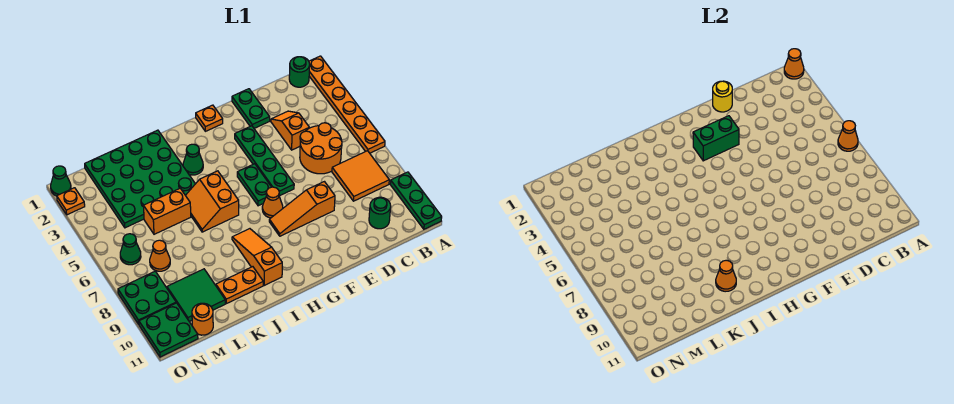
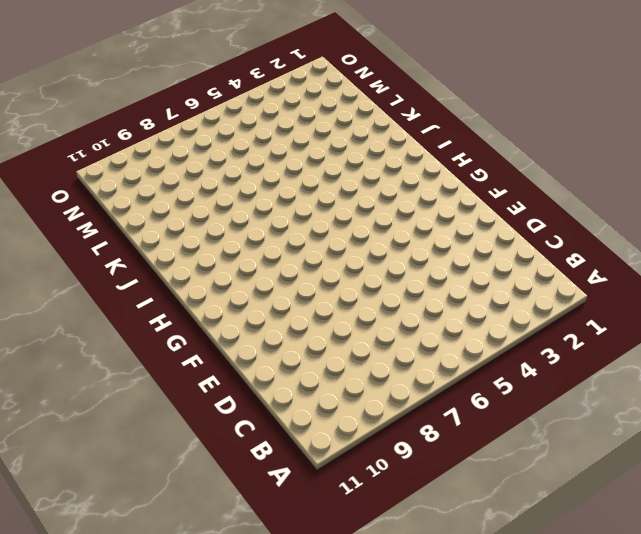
none -> orange 1x6 plate [309,56,385,153]
none -> green 1x3 plate [390,172,442,229]
none -> green 1x1 round brick [289,57,310,87]
none -> orange 2x2 tile [332,151,389,201]

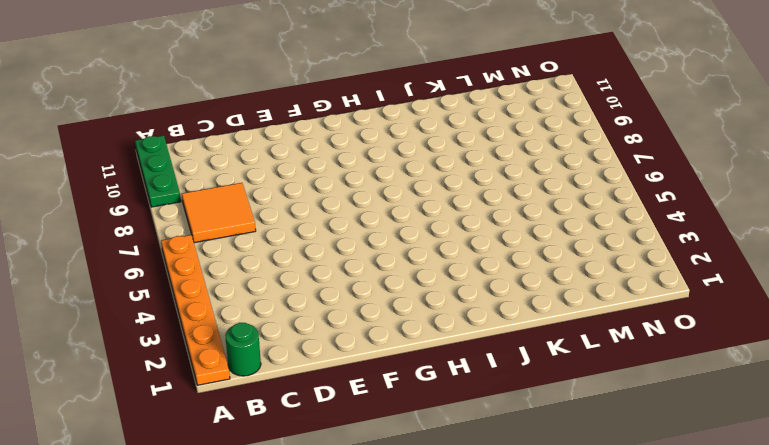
none -> orange 2x2 round brick [300,123,342,174]
none -> green 1x1 round brick [369,197,391,229]
none -> orange 1x2 slope [271,111,309,150]
none -> green 1x2 plate [232,89,270,128]

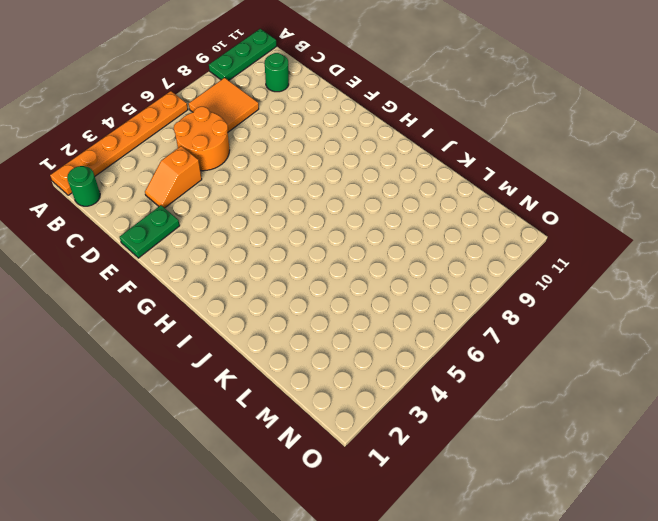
none -> orange 1x3 slope [269,182,335,236]
none -> green 1x4 plate [235,126,294,196]
none -> orange 1x1 plate [196,105,223,131]
none -> green 1x2 plate [237,164,271,206]

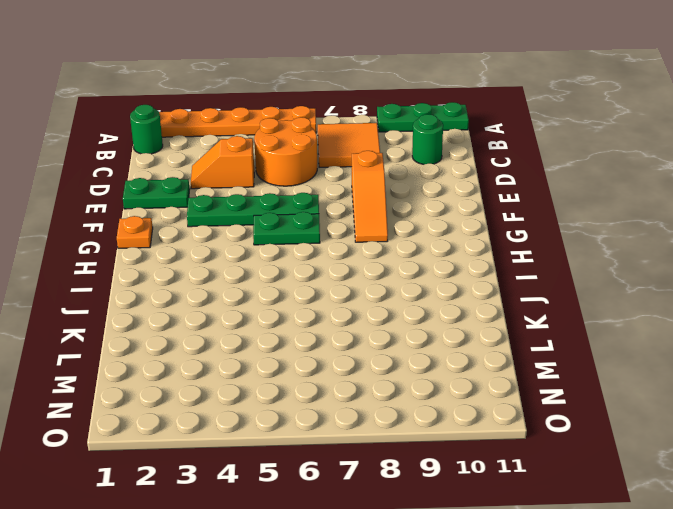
none -> orange 1x1 cone [262,187,283,218]
none -> green 1x1 cone [183,144,203,175]
none -> orange 2x2 slope [185,171,239,232]
none -> orange 1x3 slope [232,229,282,285]

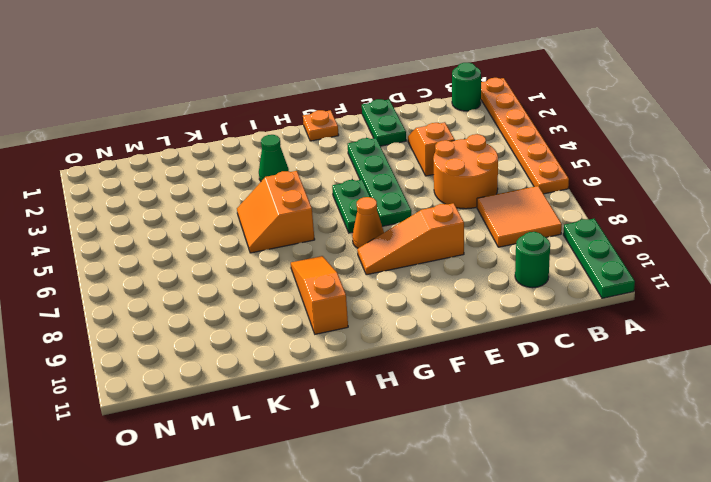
none -> green 4x4 plate [85,130,195,228]
none -> orange 1x2 plate [216,267,263,304]
none -> orange 1x2 brick [144,188,191,234]
none -> green 2x2 tile [167,269,225,322]

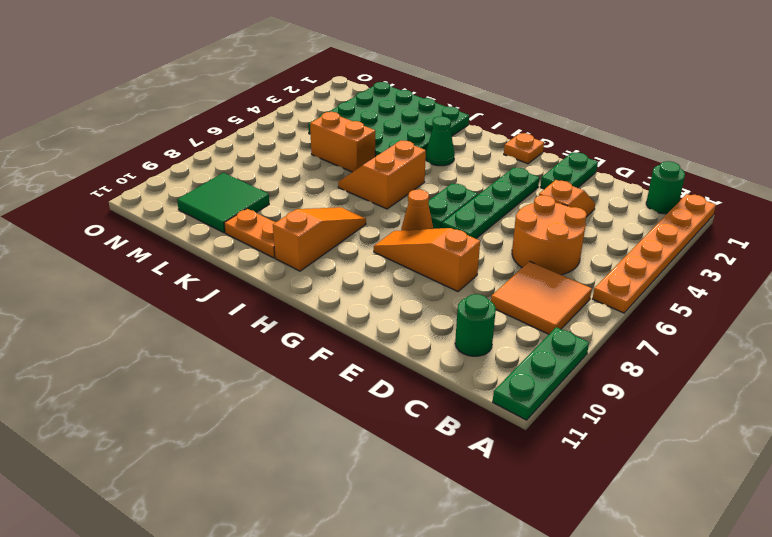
none -> orange 1x1 cone [150,240,170,271]
none -> orange 1x1 round brick [192,303,213,335]
none -> green 1x1 cone [120,234,141,265]
none -> green 2x2 plate [118,271,176,324]

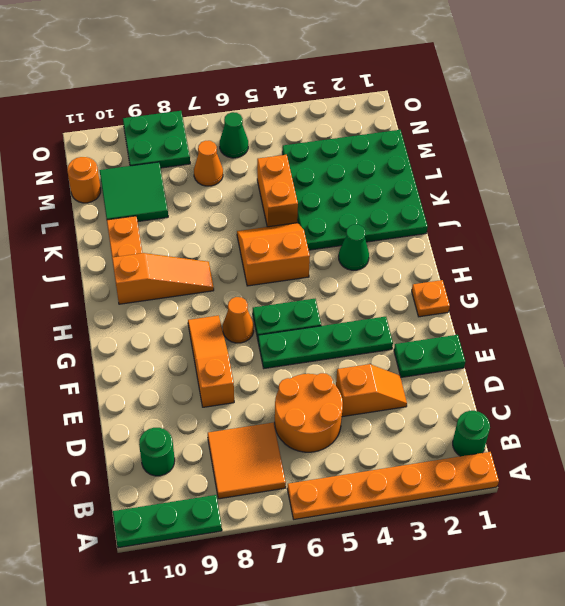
none -> green 2x2 plate [139,303,198,357]
none -> green 1x1 cone [51,166,71,196]
none -> orange 1x1 plate [57,188,85,215]
none -> orange 1x1 cone [784,49,804,79]

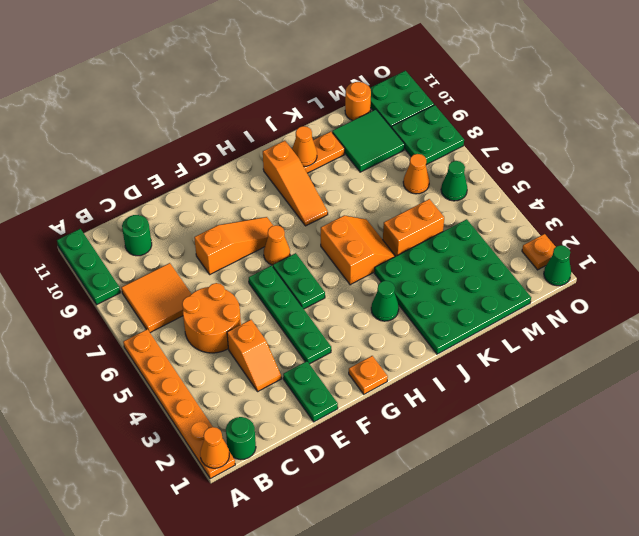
none -> orange 1x1 cone [838,121,858,151]
none -> yellow 1x1 round brick [713,81,732,112]
none -> green 1x2 brick [693,116,739,161]

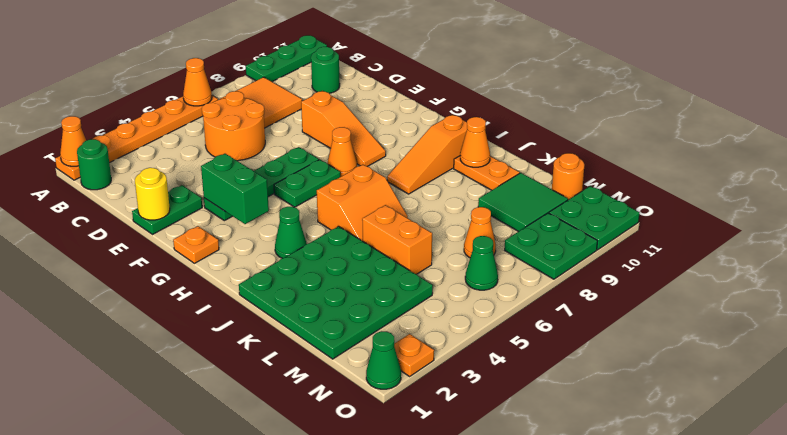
none -> orange 1x2 slope [271,111,309,150]

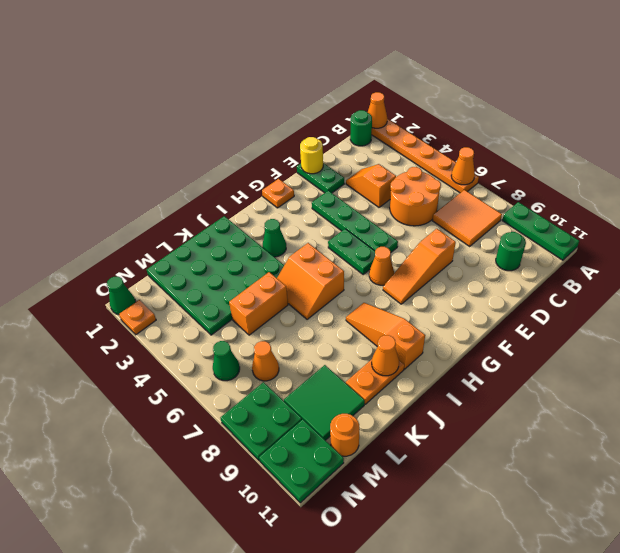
none -> green 1x2 brick [693,116,739,161]

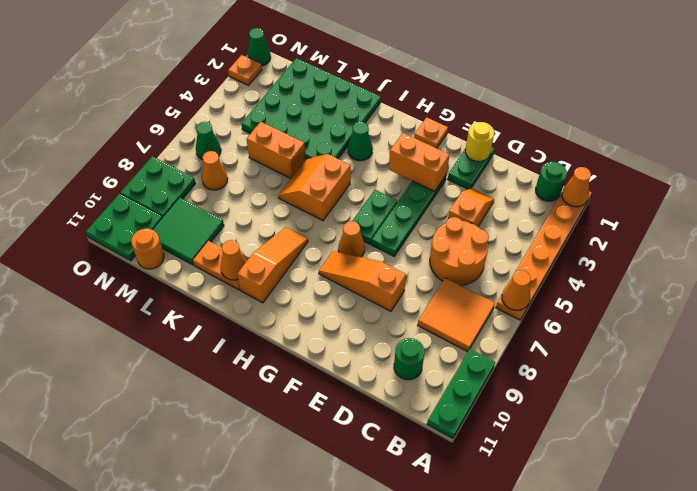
orange 1x2 brick [389,133,449,191] -> green 1x2 brick [693,116,739,161]

